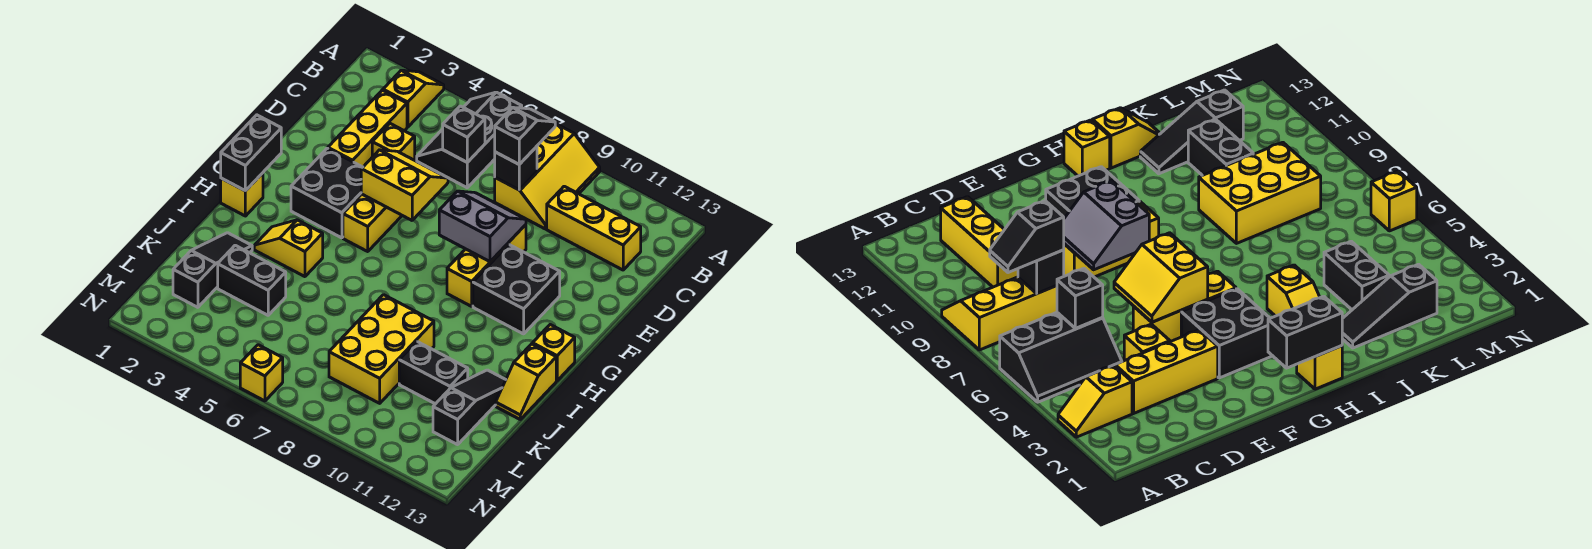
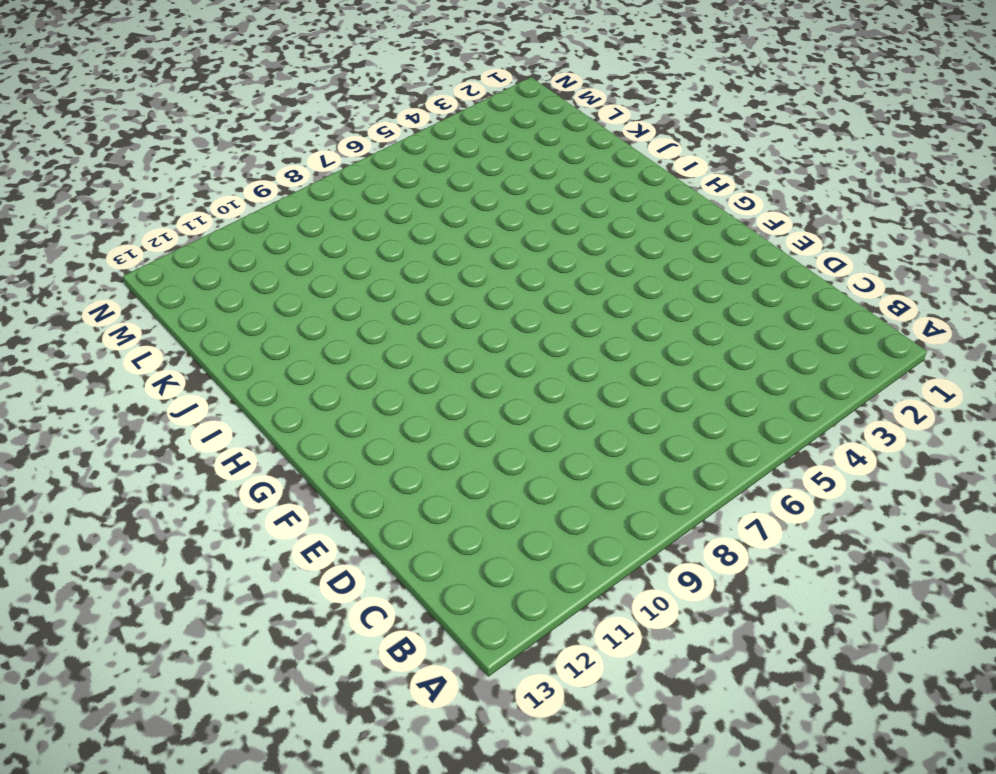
none -> yellow 1x2 slope [383,70,444,127]
none -> black 2x3 slope [417,92,522,188]
none -> yellow 2x3 slope [495,123,600,229]

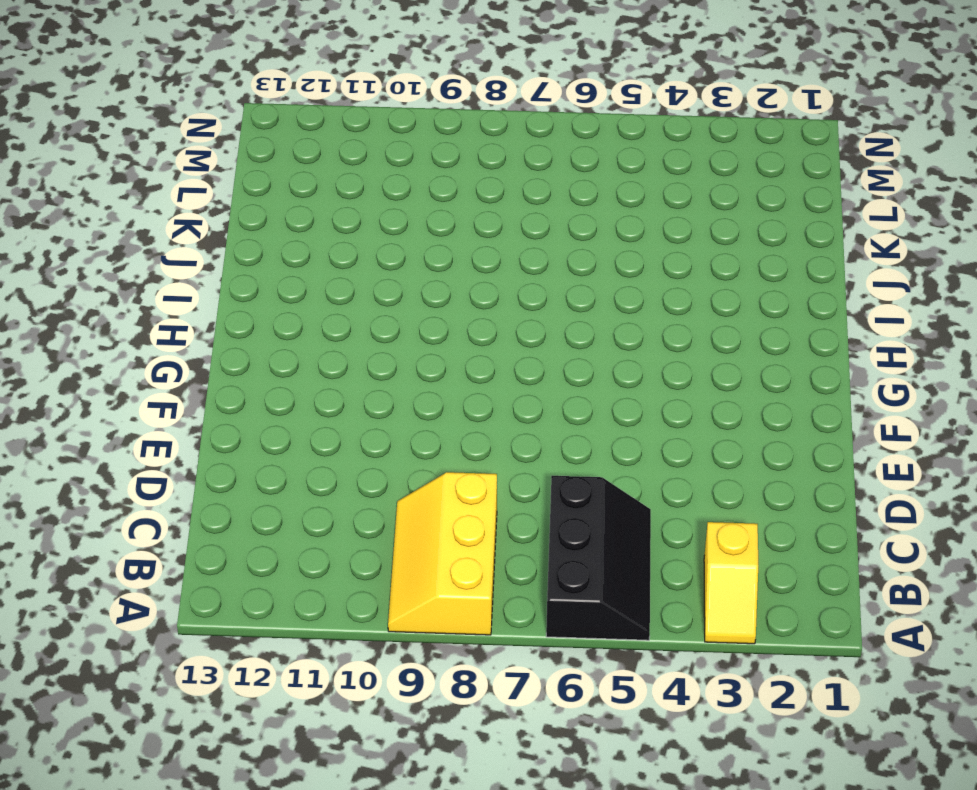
none -> yellow 1x3 brick [328,90,407,167]
none -> yellow 1x3 brick [547,186,641,270]
none -> yellow 1x1 brick [372,124,415,160]

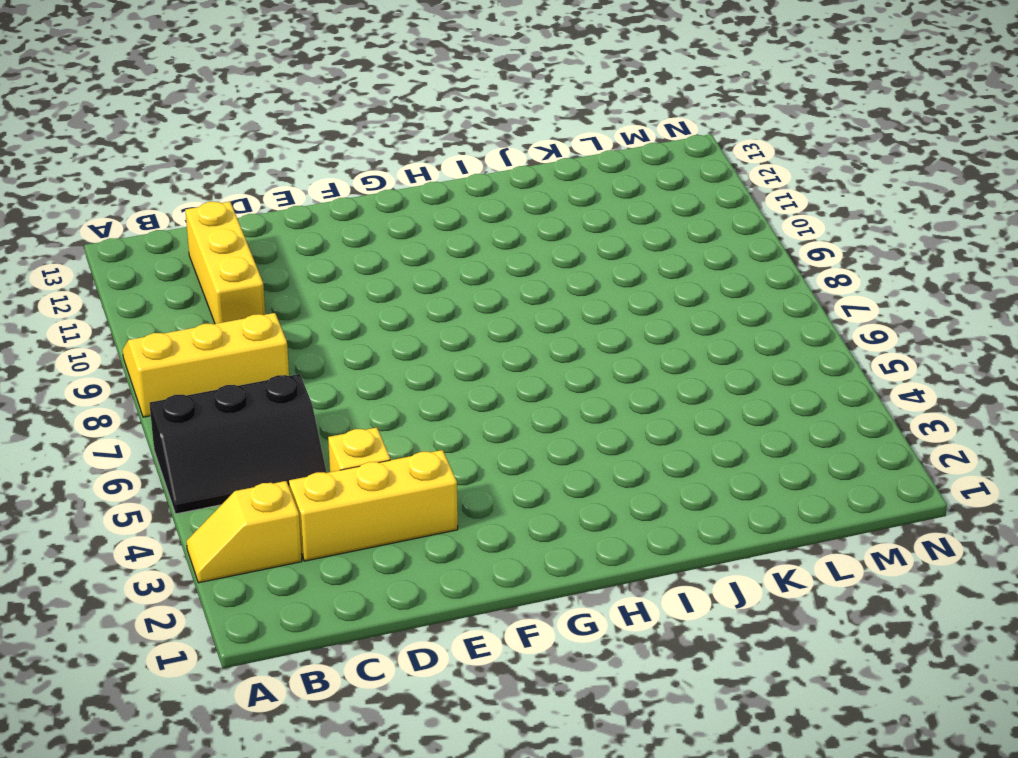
none -> yellow 1x3 brick [343,194,402,251]
none -> yellow 1x3 brick [447,225,526,306]
none -> black 2x2 brick [291,148,363,238]

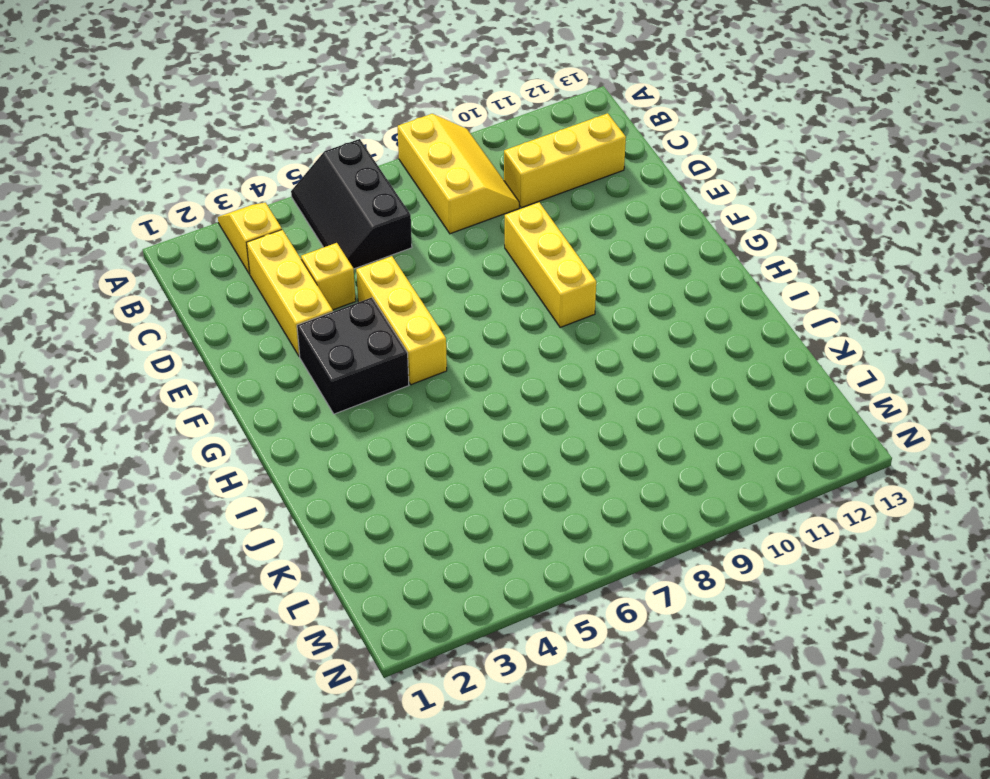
none -> black 2x2 brick [473,245,560,334]
none -> yellow 1x1 brick [221,173,263,216]
none -> yellow 1x1 brick [533,325,575,381]

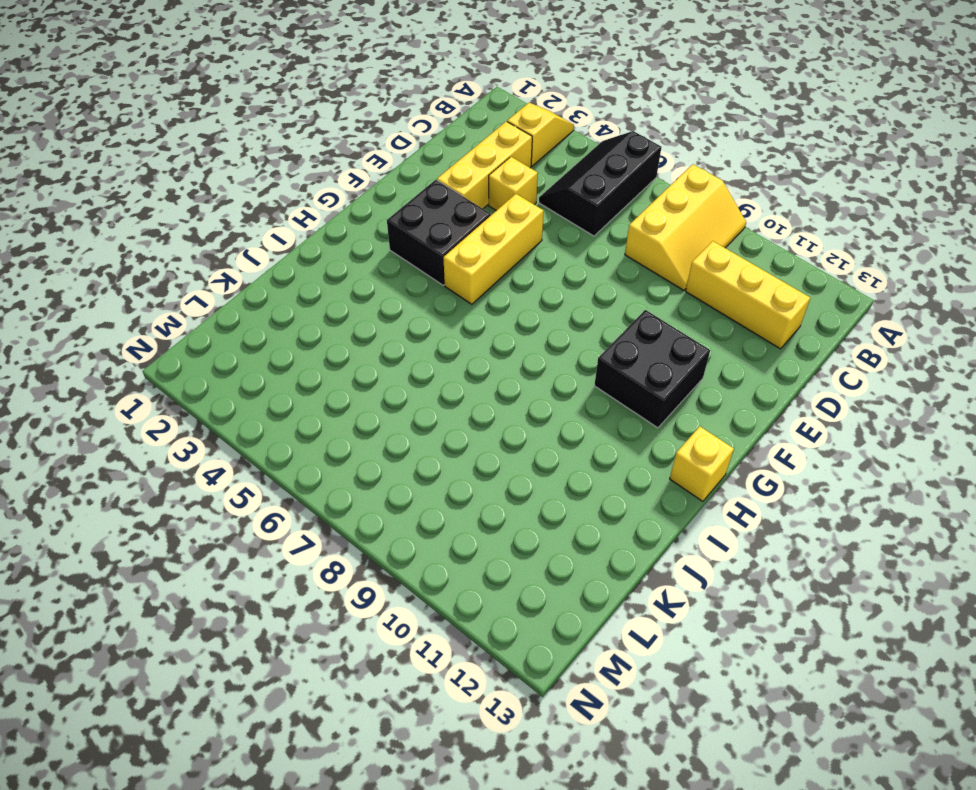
none -> yellow 1x3 brick [447,225,526,306]
none -> yellow 1x1 brick [221,173,263,216]
none -> yellow 1x2 slope [254,220,323,277]

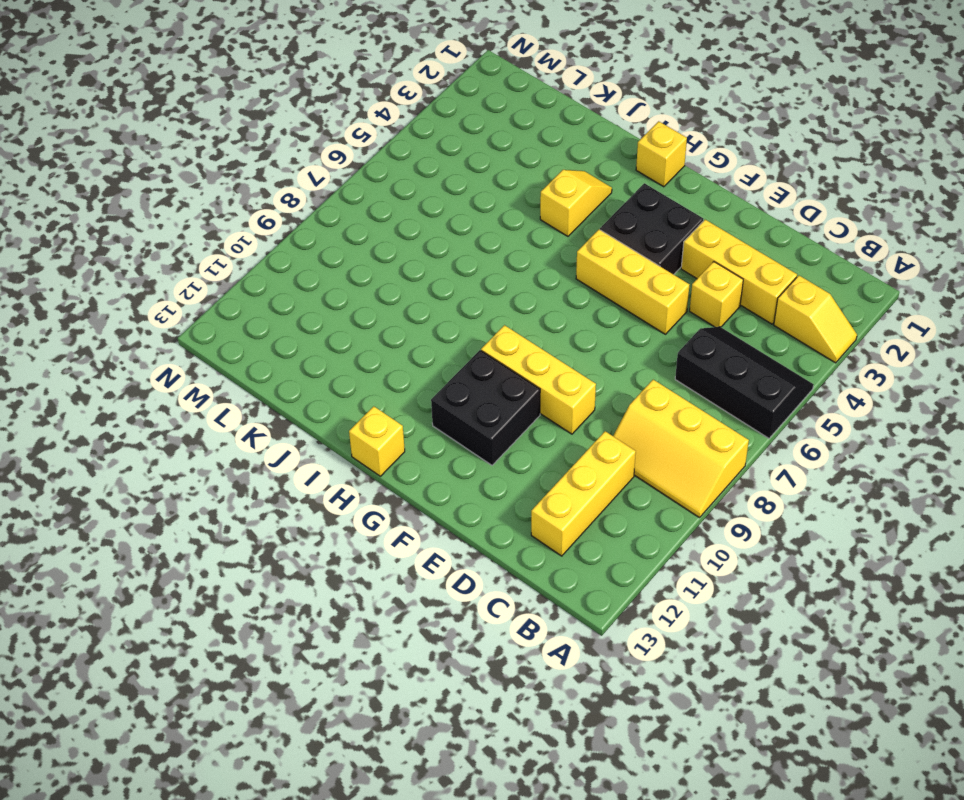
none -> yellow 1x2 slope [496,344,556,419]
none -> black 1x3 slope [173,233,252,307]
none -> yellow 2x3 brick [329,295,434,403]

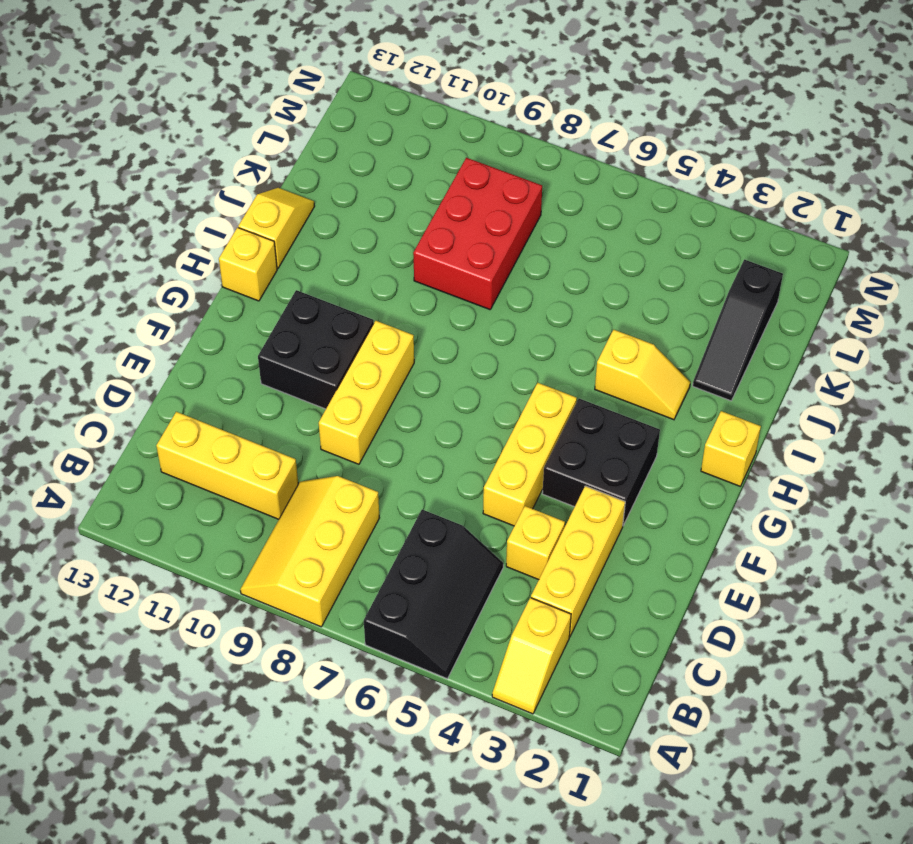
red 2x3 brick [413,158,542,310] -> yellow 2x3 brick [329,295,434,403]
none -> black 1x3 slope [433,370,506,445]
none -> black 1x2 brick [218,245,286,315]
none -> black 1x2 brick [399,342,468,404]

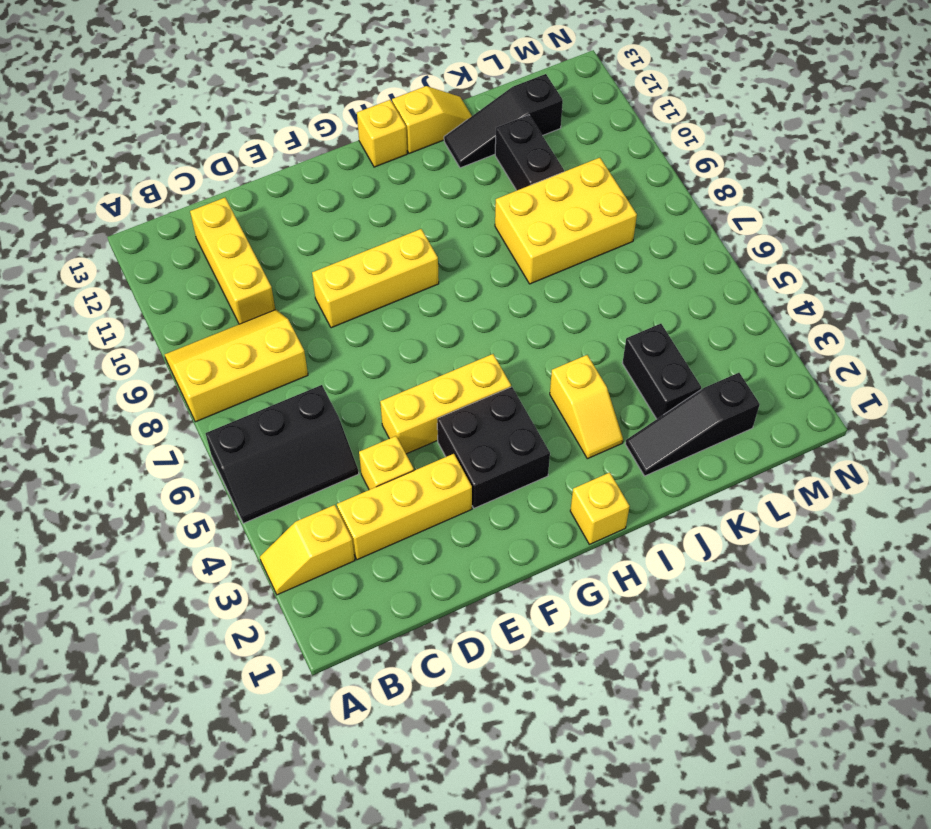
none -> black 2x2 brick [473,245,560,334]
none -> yellow 1x1 brick [240,345,283,401]
none -> black 1x1 brick [443,106,485,162]

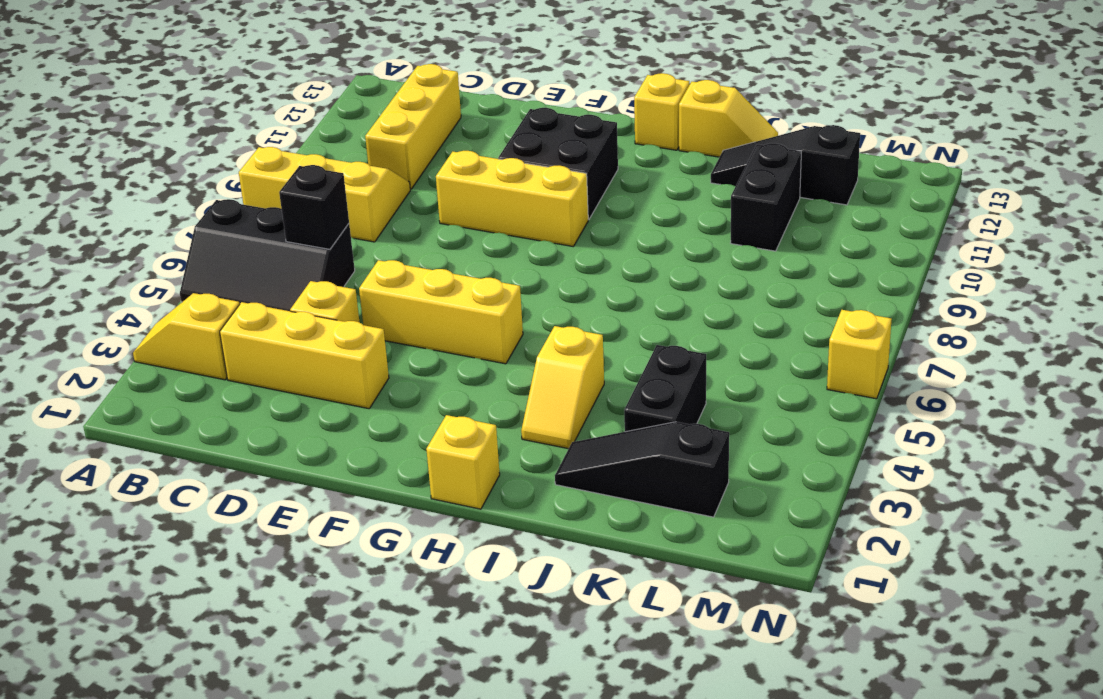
none -> black 2x2 brick [291,148,363,238]
none -> yellow 2x3 brick [329,295,434,403]
none -> black 1x1 brick [495,146,537,190]

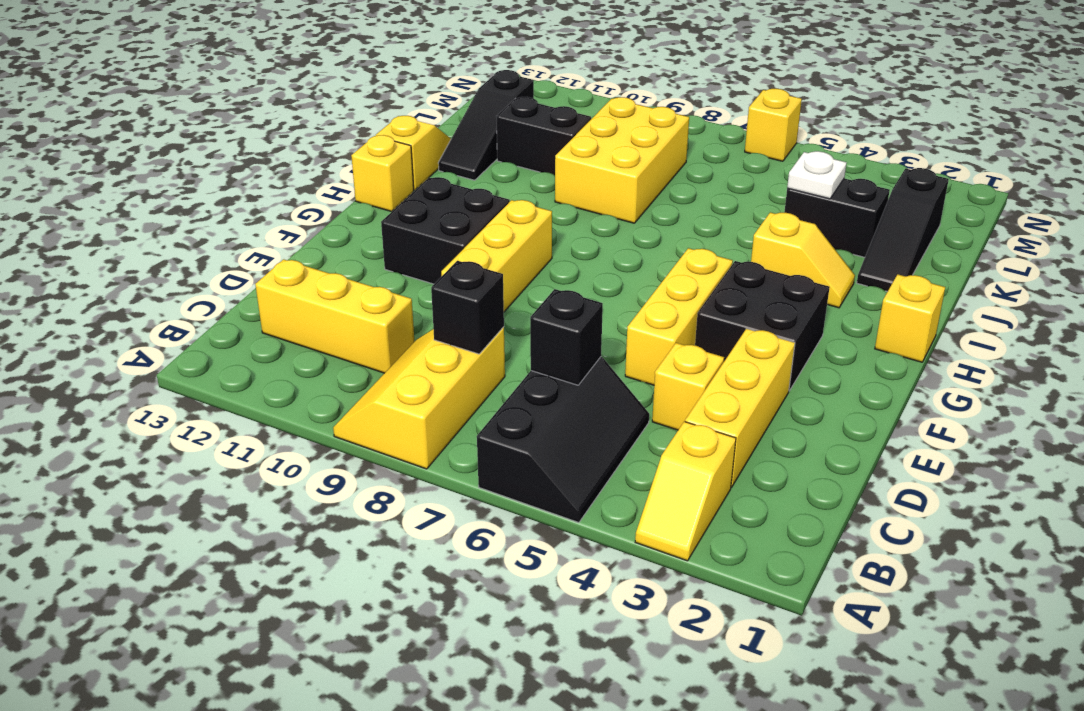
white 1x1 plate [787,151,846,199] -> none
none -> yellow 2x2 slope [361,150,448,220]
none -> grey 2x2 slope [439,191,526,262]
none -> black 1x2 brick [221,115,281,191]

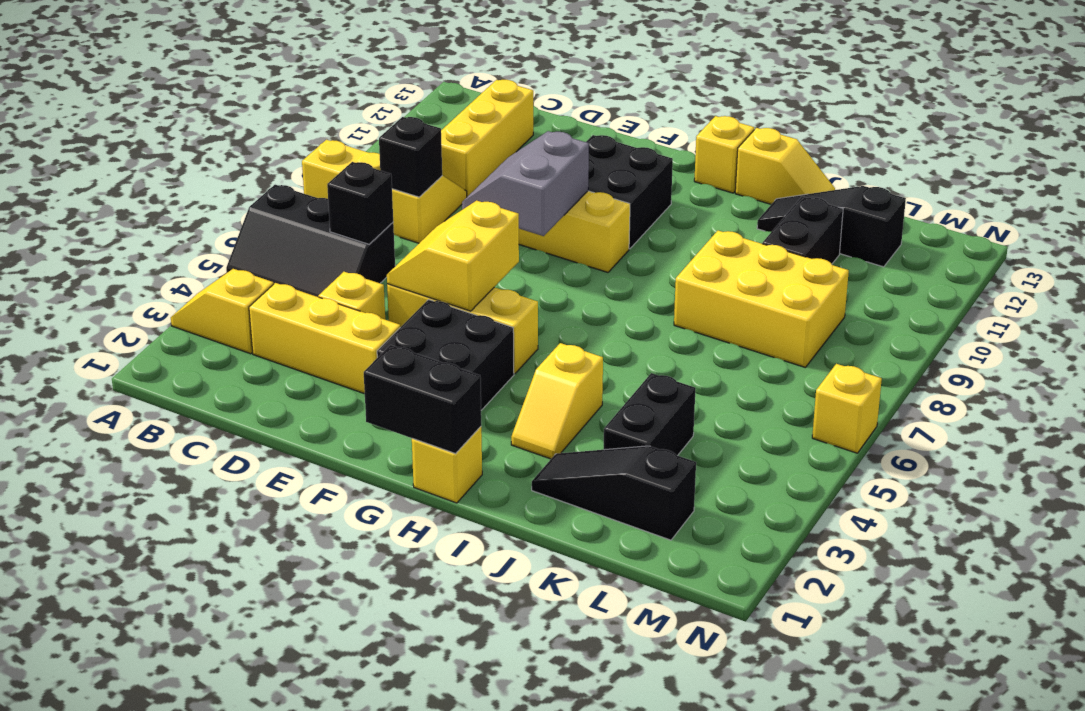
none -> black 1x2 slope [495,107,555,164]

